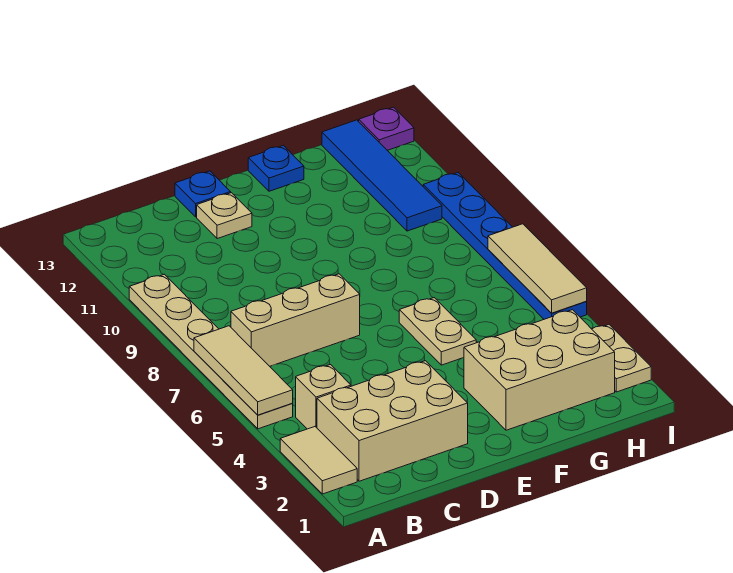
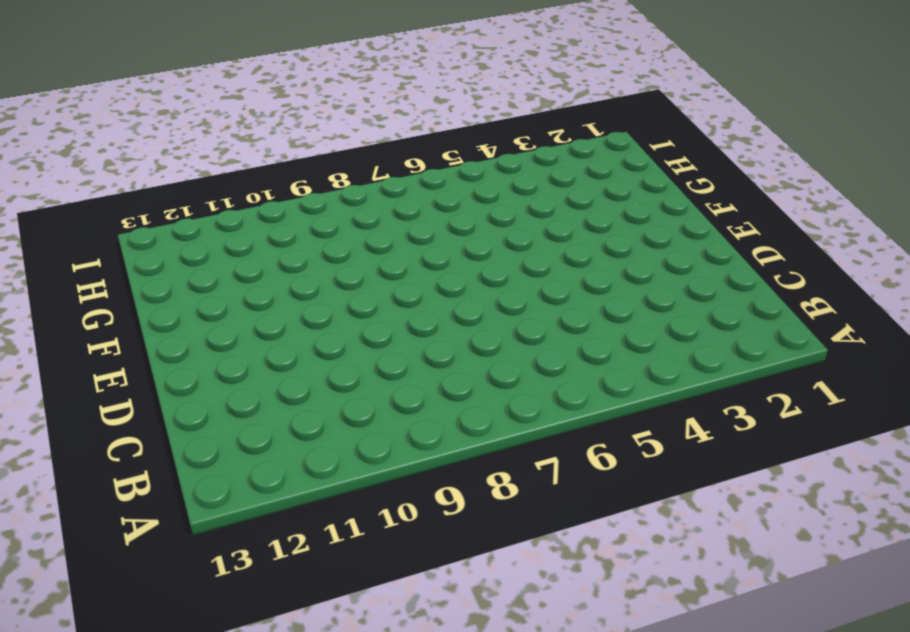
none -> tan 1x2 tile [280,427,357,494]
none -> tan 1x6 plate [129,274,293,429]
none -> tan 2x3 brick [317,361,468,481]

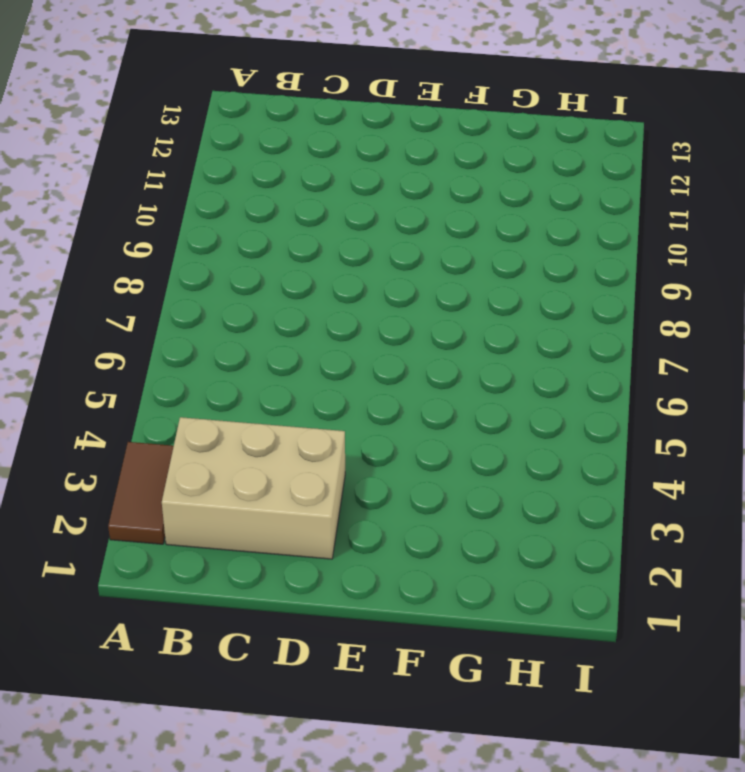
brown 1x2 tile [108,442,174,544] -> tan 1x2 tile [280,427,357,494]
none -> tan 1x6 plate [129,274,293,429]
none -> tan 1x1 brick [296,365,351,429]
none -> tan 1x3 brick [231,274,360,366]

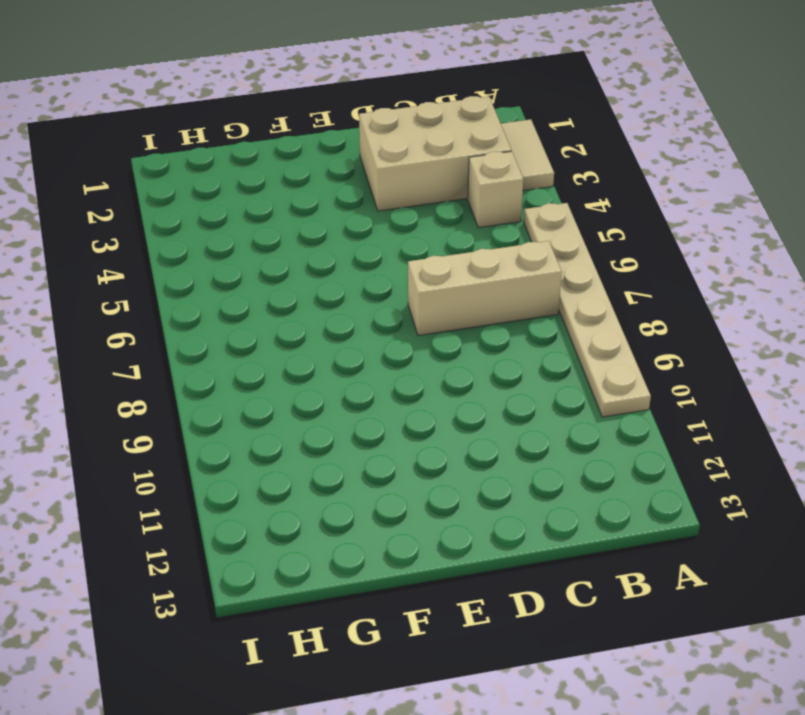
none -> tan 1x1 plate [197,193,252,239]
none -> blue 1x1 plate [175,171,231,217]
none -> tan 2x3 brick [464,310,615,430]

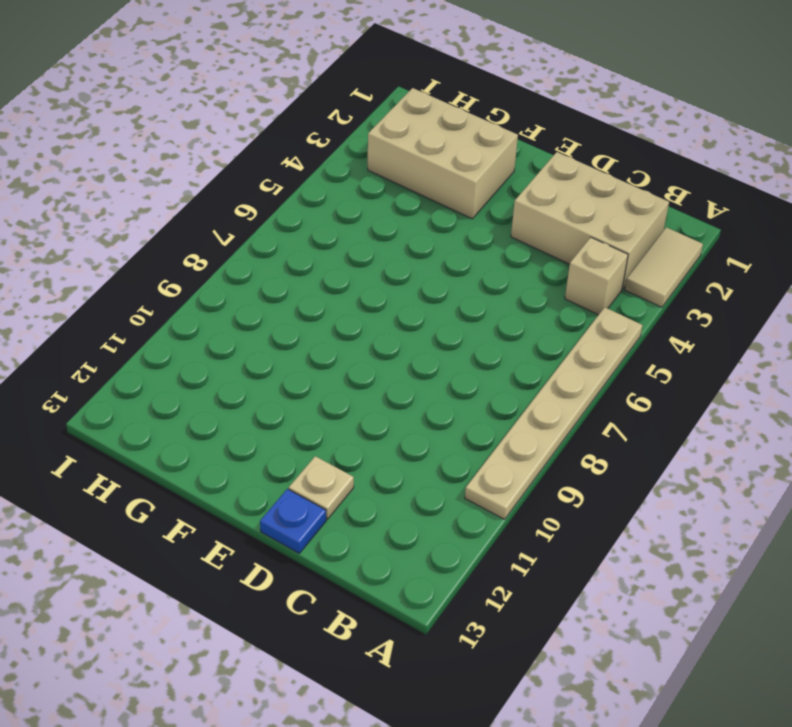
none -> tan 1x3 brick [231,274,360,366]
none -> tan 1x2 plate [399,298,476,365]
none -> blue 1x1 plate [248,145,304,191]

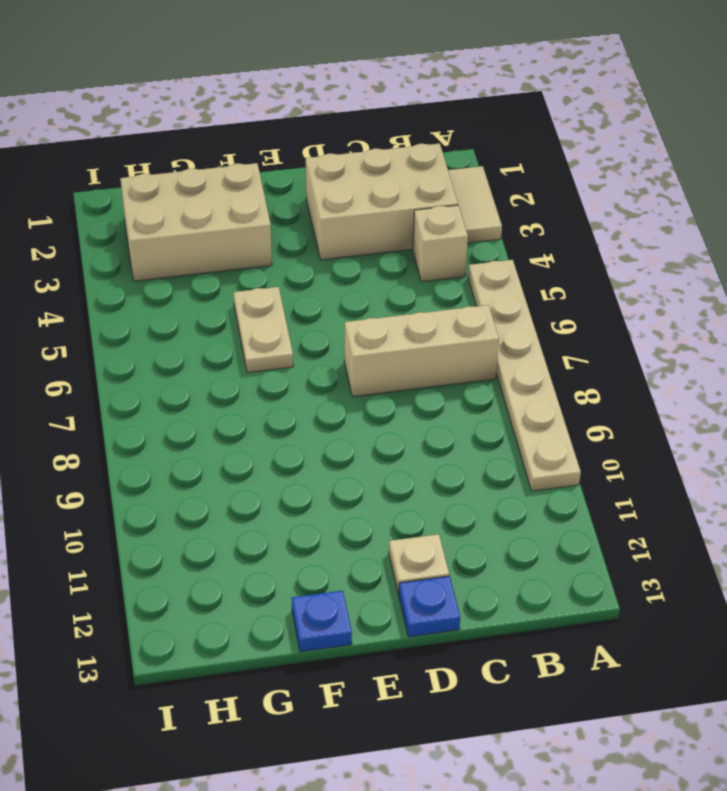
none -> blue 1x4 tile [322,120,442,231]
none -> tan 1x2 plate [592,325,651,392]
none -> blue 1x6 plate [423,173,587,319]

